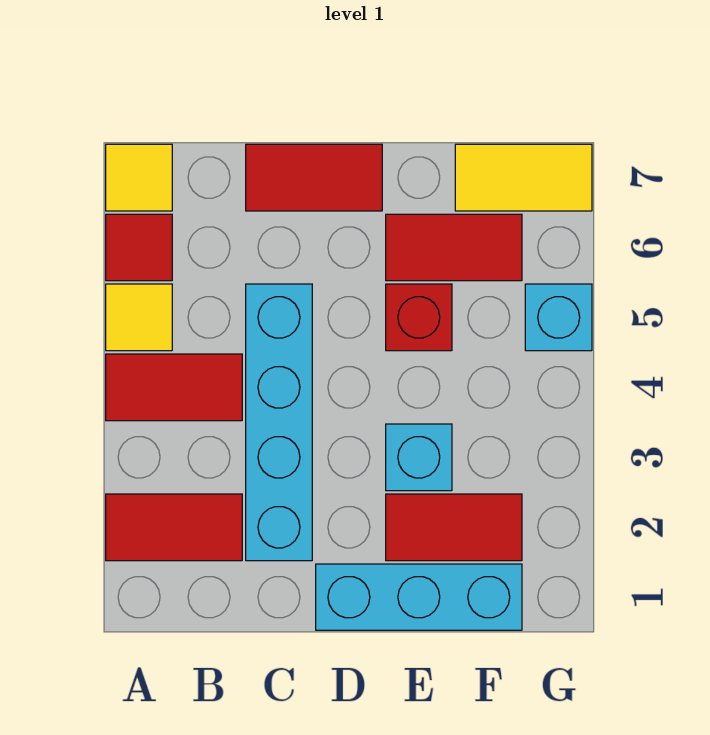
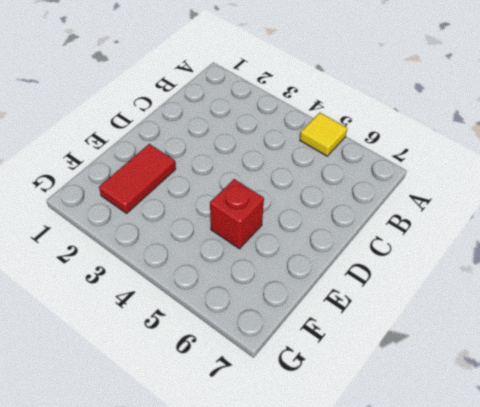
none -> red 1x2 tile [106,494,242,561]
none -> red 1x2 tile [106,354,242,421]
none -> red 1x1 tile [106,214,172,281]

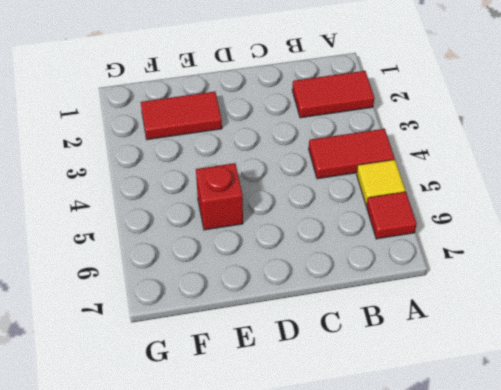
none -> yellow 1x1 tile [106,144,172,211]
none -> cyan 1x4 brick [246,284,312,561]
none -> red 1x2 tile [246,144,382,211]

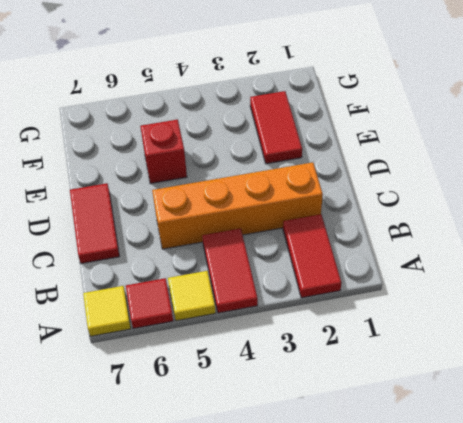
orange 1x4 brick [152,162,323,249] -> cyan 1x4 brick [246,284,312,561]
none -> cyan 1x3 brick [316,564,522,630]
none -> cyan 1x1 brick [386,424,452,491]
none -> red 1x2 tile [386,214,522,281]

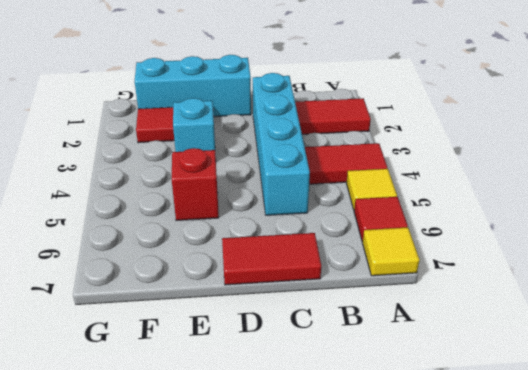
none -> red 1x2 tile [386,214,522,281]
none -> yellow 1x2 tile [455,144,592,211]
none -> cyan 1x1 brick [525,284,592,351]

